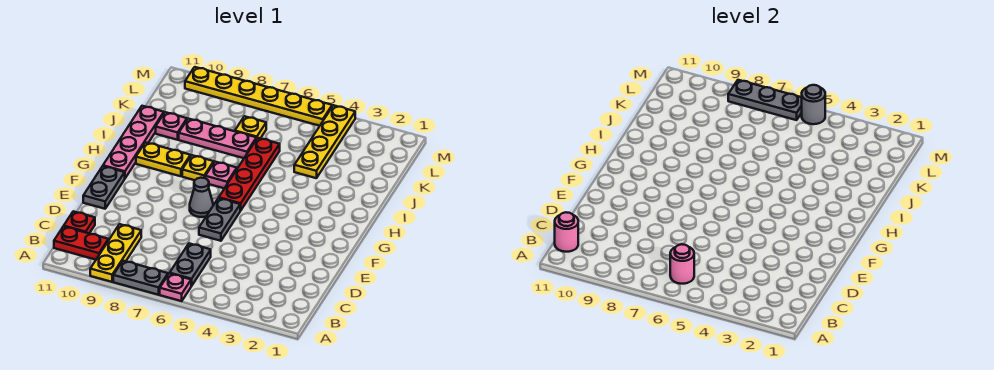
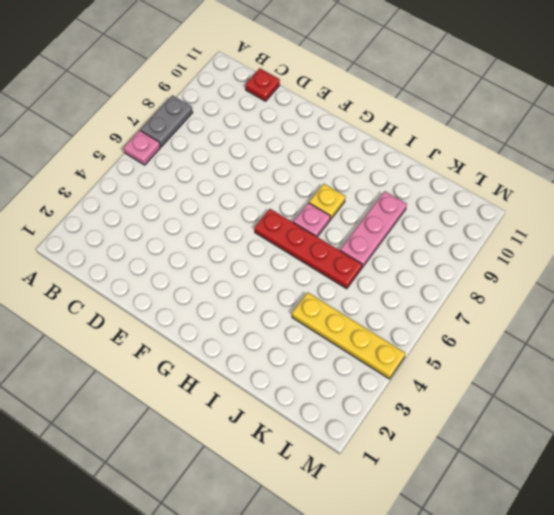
none -> yellow 1x3 plate [90,224,141,282]
none -> grey 1x2 plate [170,243,211,286]
none -> red 1x2 plate [54,226,108,260]

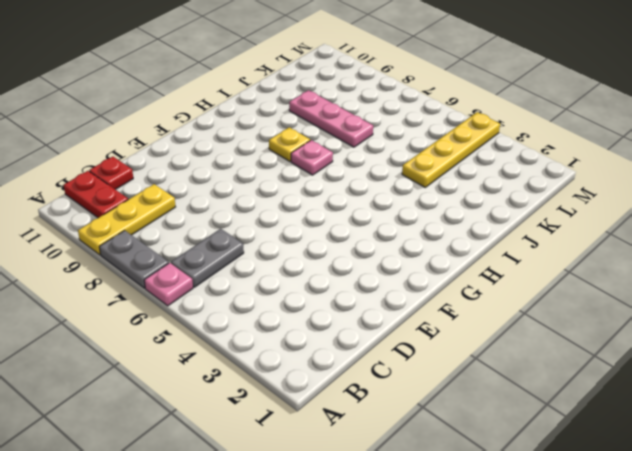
none -> grey 1x2 plate [199,198,241,241]
none -> grey 1x2 plate [83,166,125,209]
none -> grey 1x1 cone [190,178,213,217]

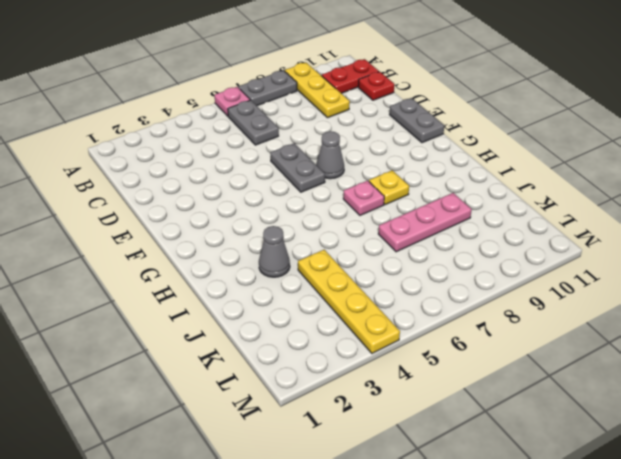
grey 1x1 cone [259,226,290,277] -> none
none -> red 1x4 plate [219,138,280,210]
none -> pink 1x4 plate [103,106,164,178]
none -> yellow 1x2 plate [136,142,190,176]

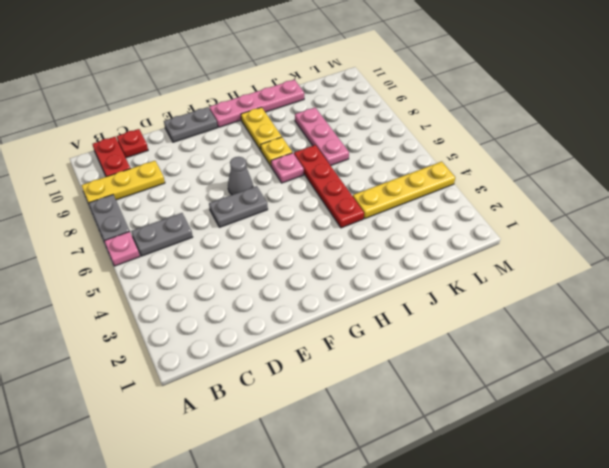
red 1x4 plate [294,145,364,228] -> red 1x4 plate turned to [219,138,280,210]
none -> pink 1x1 plate [156,112,187,140]
none -> yellow 1x1 plate [235,116,266,139]
none -> yellow 1x6 plate [185,67,332,126]

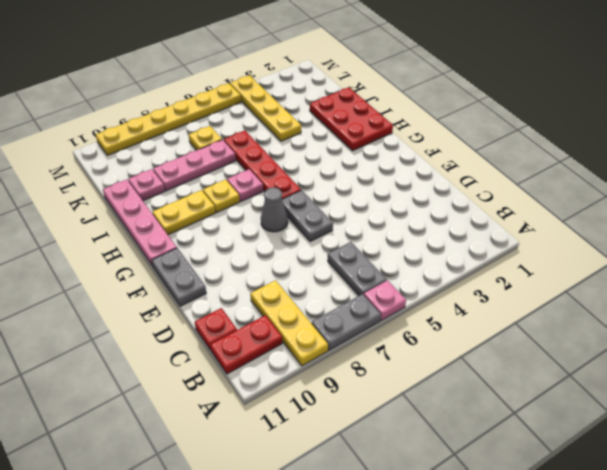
red 2x3 plate [310,87,393,151] -> none
none -> pink 1x1 round brick [670,244,694,284]
none -> pink 1x1 round brick [555,212,578,252]
none -> grey 1x1 round brick [802,85,825,124]

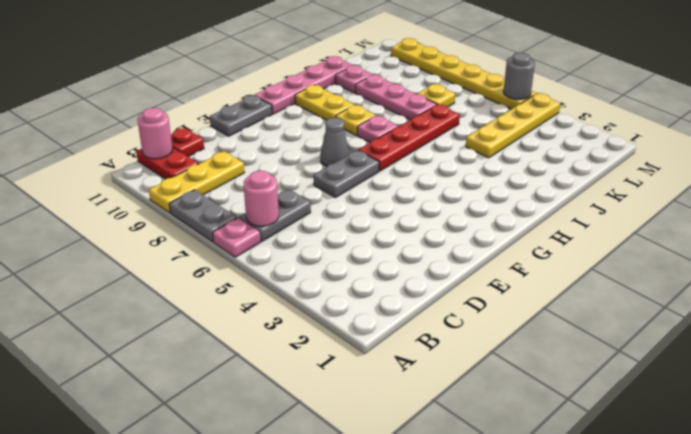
none -> grey 1x3 plate [728,80,802,120]

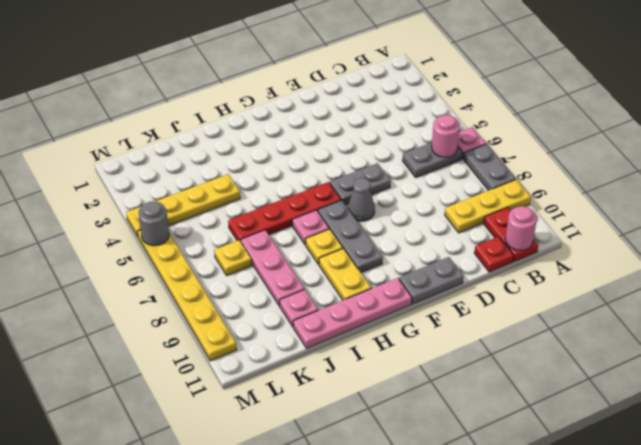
grey 1x3 plate [318,200,383,273] -> grey 1x3 plate moved to [728,80,802,120]

